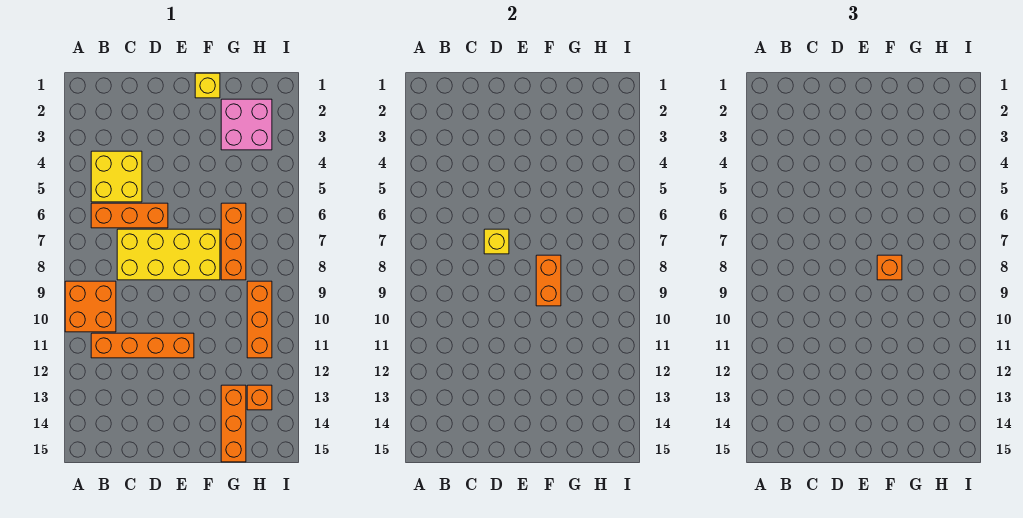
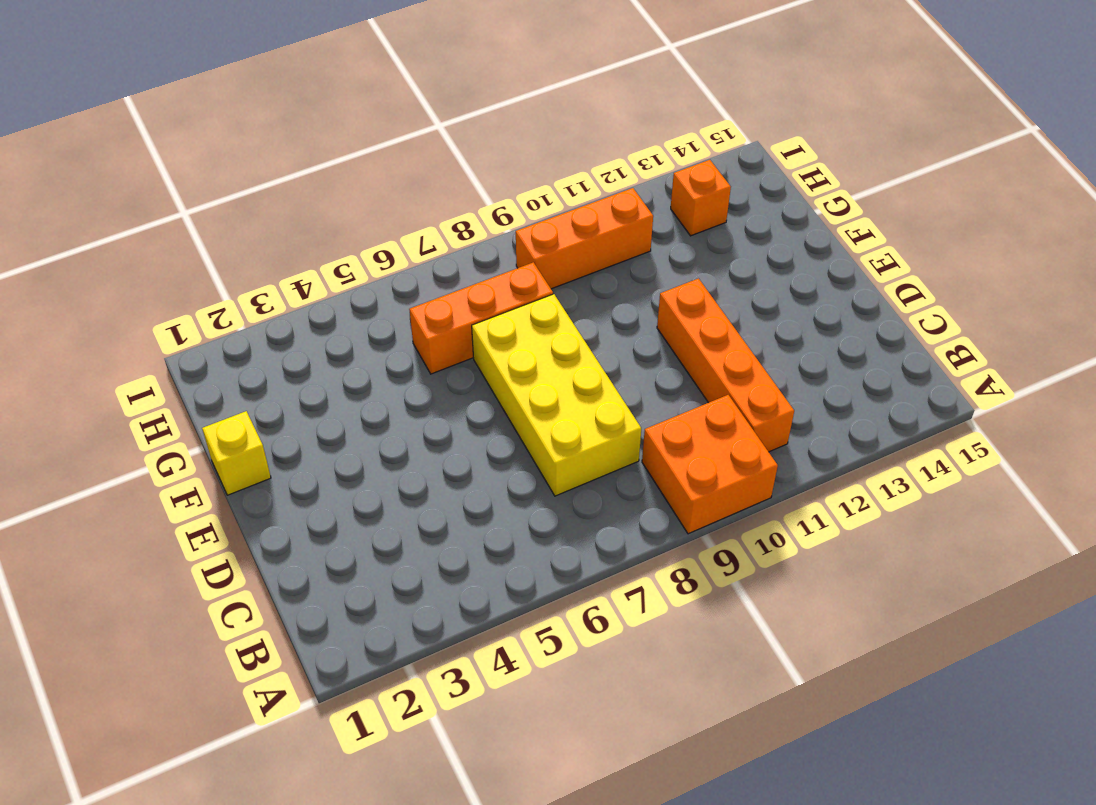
none -> yellow 2x2 brick [91,151,142,202]
none -> orange 1x3 brick [91,203,168,228]
none -> pink 2x2 brick [221,99,272,150]

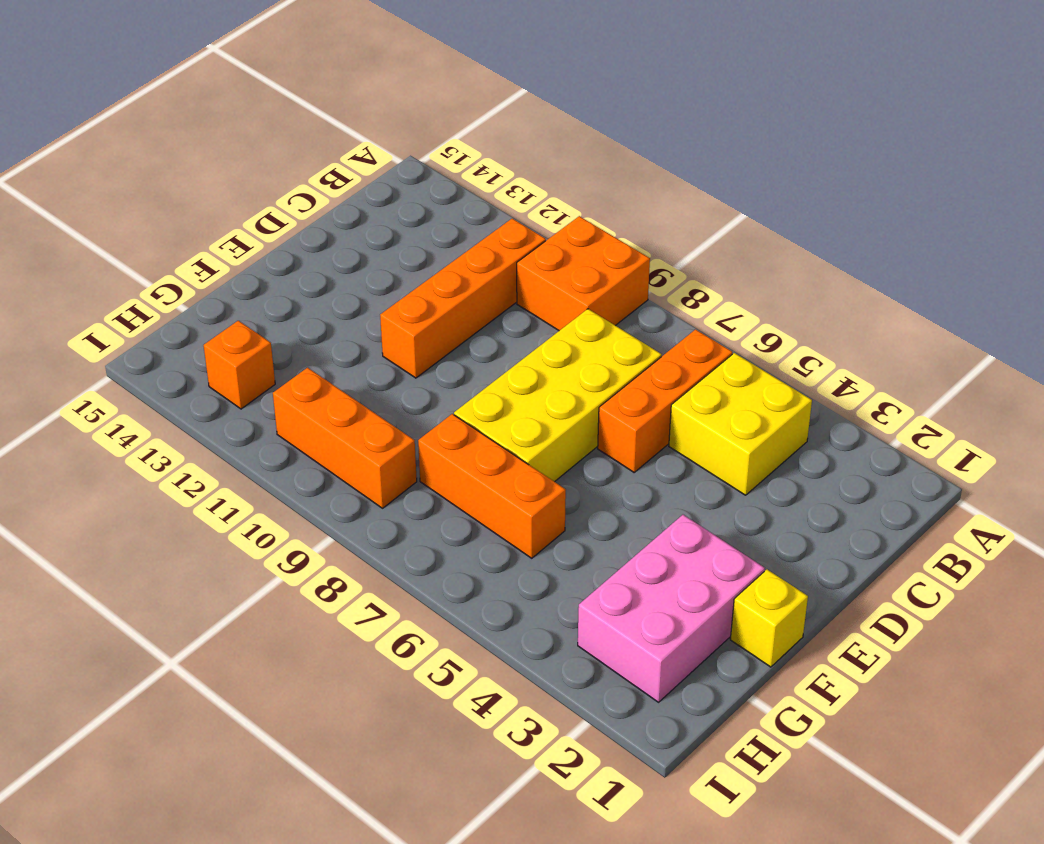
pink 2x3 brick [578,515,765,702] -> pink 2x2 brick [221,99,272,150]
none -> orange 1x3 brick [221,385,246,462]
none -> yellow 1x1 brick [484,229,509,254]
none -> orange 1x2 brick [536,255,561,306]

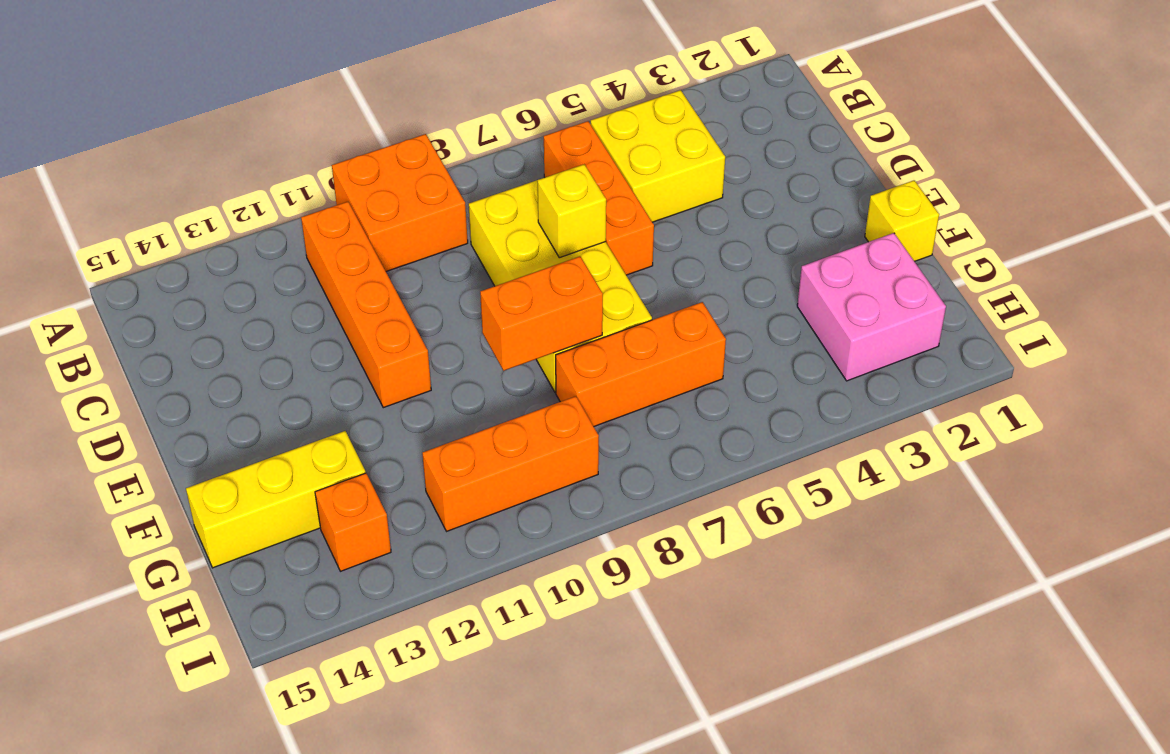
yellow 1x3 brick [186,431,366,568] -> orange 1x3 brick [221,385,246,462]
none -> orange 1x1 brick [877,255,902,280]

